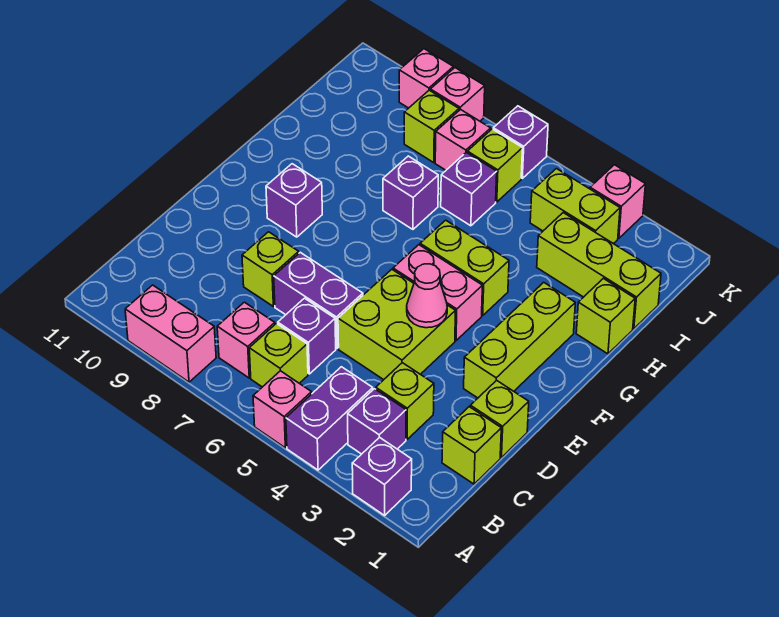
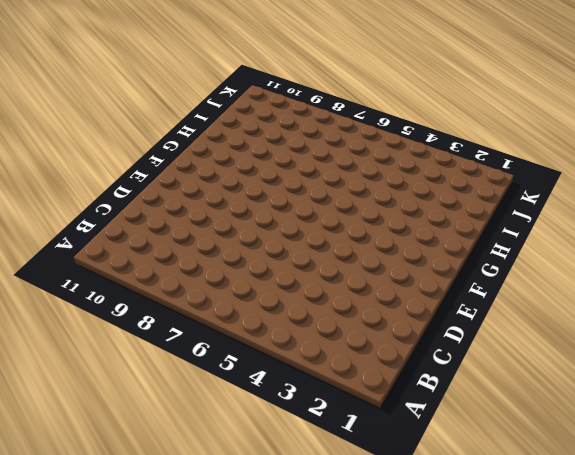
none -> purple 1x1 brick [352,437,412,515]
none -> purple 1x2 brick [286,367,373,470]
none -> pink 1x1 brick [253,371,312,448]
none -> pink 1x2 brick [125,285,216,382]

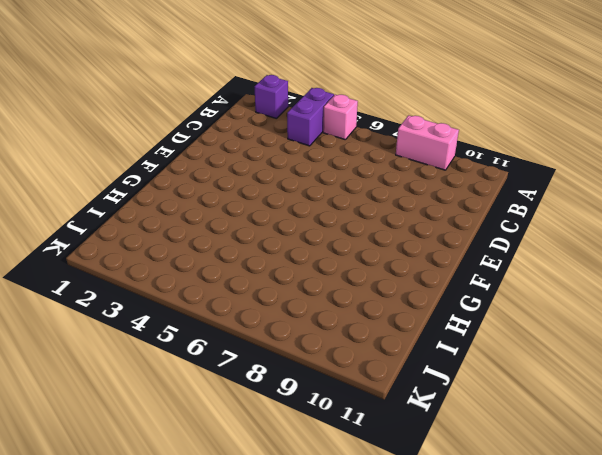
none -> purple 1x1 brick [348,389,406,454]
none -> lime 1x1 brick [249,324,308,387]
none -> pink 1x1 brick [217,302,275,378]
none -> lime 1x1 brick [442,407,501,484]

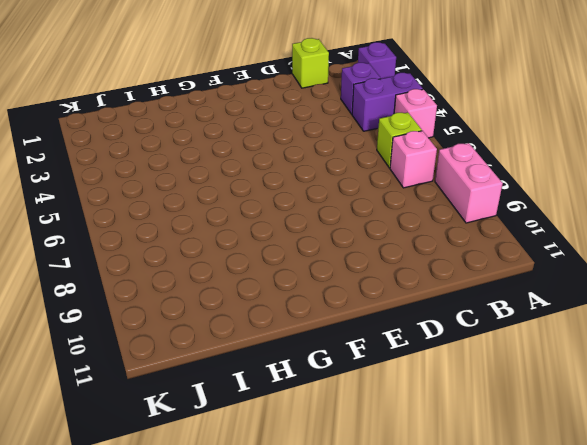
none -> lime 1x1 brick [376,363,434,439]
none -> purple 1x1 brick [278,298,336,374]
none -> lime 1x1 brick [470,380,529,458]
none -> lime 2x2 brick [338,269,456,380]

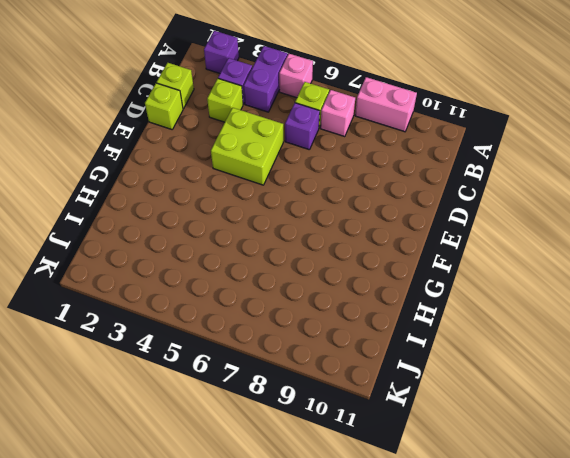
none -> purple 1x2 brick [274,252,363,348]
none -> lime 1x1 brick [242,232,299,306]
none -> lime 1x3 brick [464,282,575,398]
none -> pink 1x2 brick [393,245,482,341]

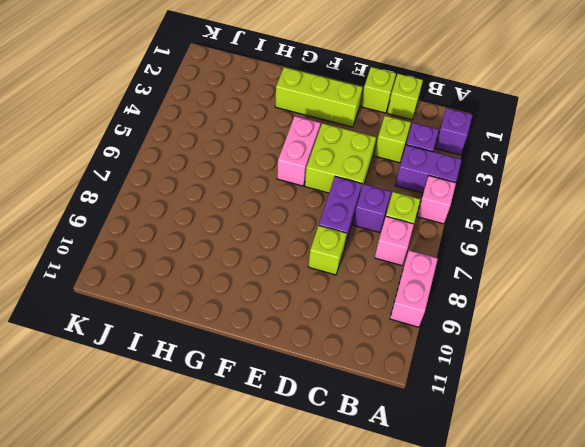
none -> purple 1x1 brick [266,164,322,237]
none -> lime 1x2 brick [420,220,509,315]
none -> lime 1x1 brick [576,278,635,354]
none -> purple 1x1 brick [383,156,438,229]

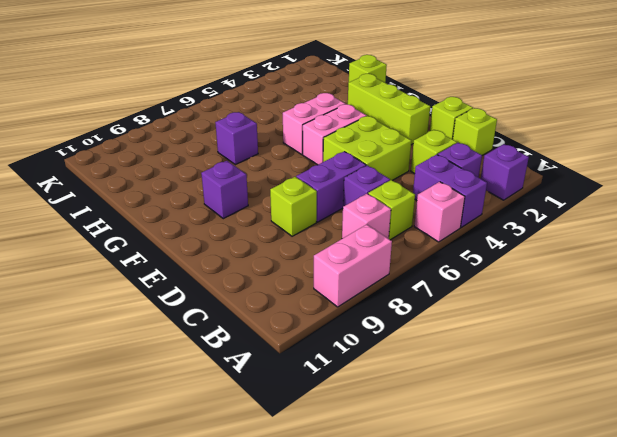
pink 1x2 brick [283,93,345,154] -> lime 1x2 brick [420,220,509,315]
none -> lime 1x3 brick [537,213,661,329]
none -> purple 1x1 brick [441,152,497,226]
none -> lime 1x2 brick [530,169,620,244]
none -> lime 1x1 brick [467,129,523,202]

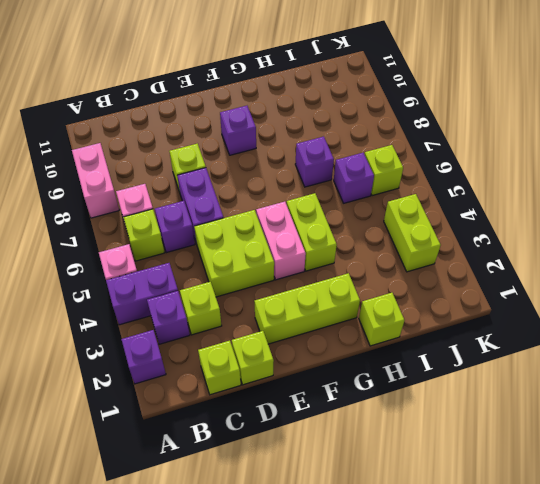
none -> lime 1x3 brick [537,213,661,329]
none -> pink 1x1 brick [435,109,491,170]
none -> lime 1x1 brick [404,90,459,162]
none -> pink 1x1 brick [590,165,645,238]

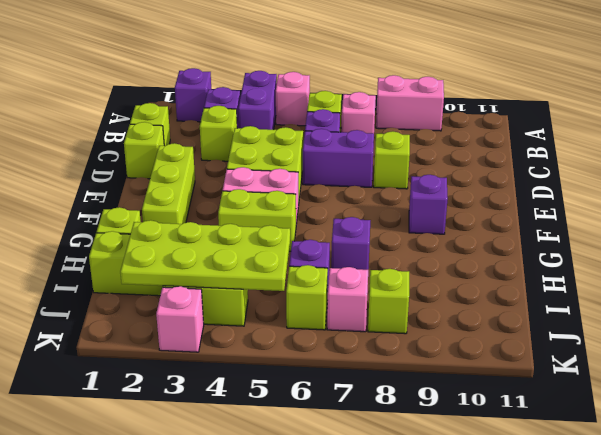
lime 2x4 plate [120,220,290,291] -> none
none -> purple 1x1 brick [493,106,548,178]
none -> pink 1x1 brick [430,68,485,121]
none -> pink 1x1 brick [399,49,453,108]
none -> pink 1x1 cone [407,264,447,328]

